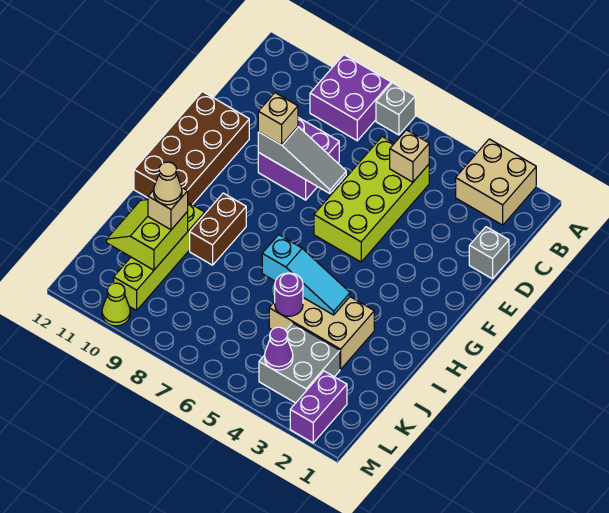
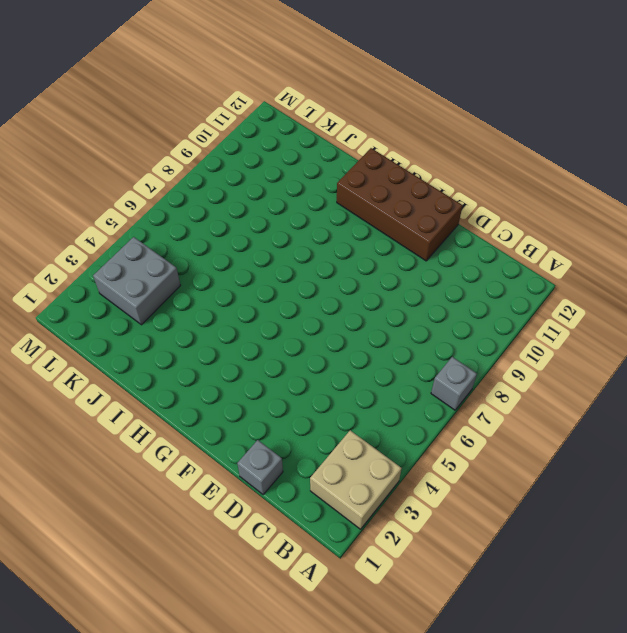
none -> purple 2x2 brick [310,55,391,141]
none -> lime 2x4 brick [314,137,429,262]
none -> purple 2x2 brick [258,118,339,200]

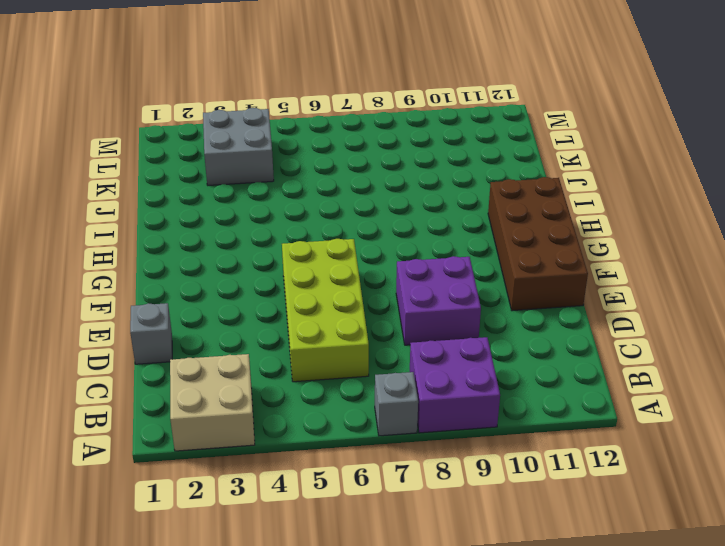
none -> brown 1x2 brick [190,193,246,265]
none -> tan 2x3 brick [269,297,374,369]
none -> lime 1x4 brick [114,203,205,310]

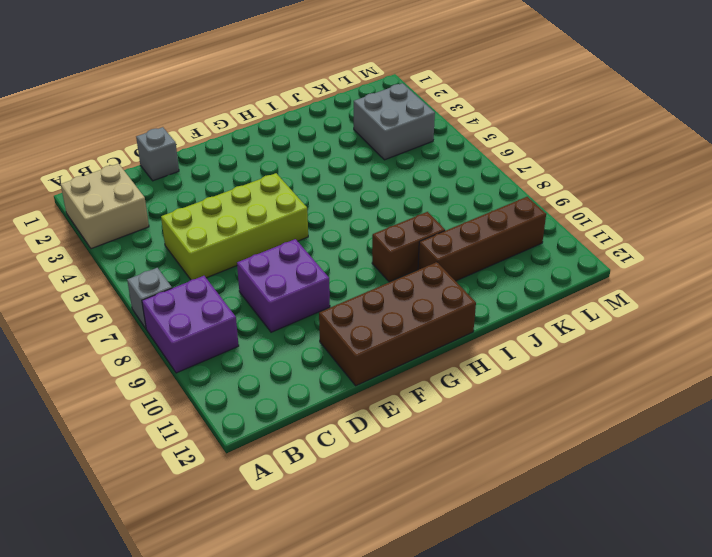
brown 1x4 brick [418,197,546,281] -> lime 1x4 brick [114,203,205,310]
none -> tan 2x3 brick [269,297,374,369]
none -> purple 1x2 brick [290,371,347,443]
none -> lime 1x1 cone [102,283,130,326]

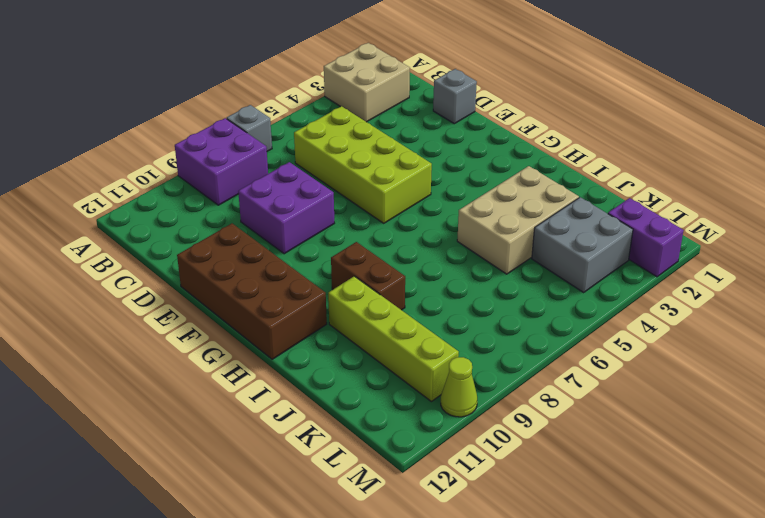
none -> tan 1x1 brick [390,130,429,182]
none -> grey 1x3 slope [258,127,346,194]
none -> cyan 1x3 slope [262,235,350,315]

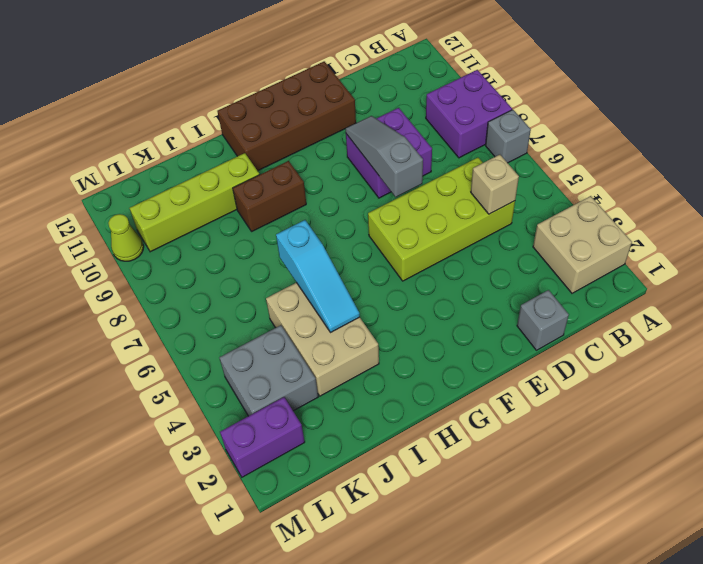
grey 1x3 slope [346,116,423,197] -> grey 1x3 slope turned to [258,127,346,194]
none -> purple 1x1 round brick [275,273,303,316]
none -> lime 2x2 slope [107,200,188,270]
none -> purple 1x1 cone [265,327,293,370]

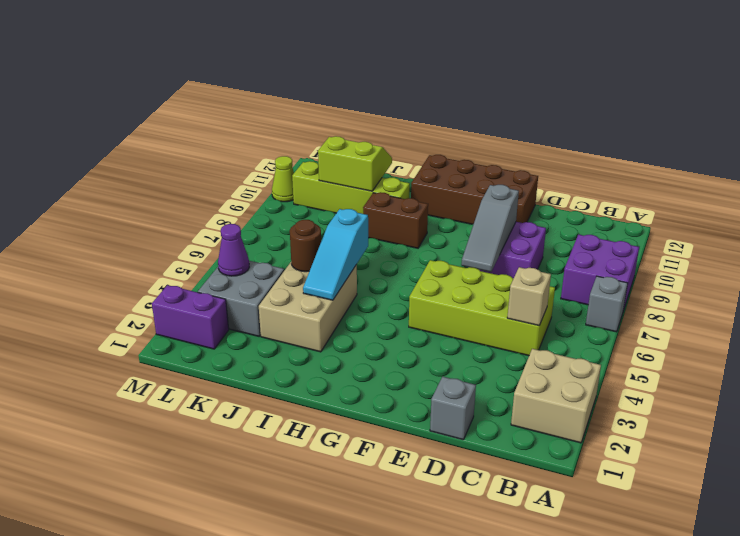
brown 1x1 round brick [290,220,321,272] -> purple 1x1 round brick [275,273,303,316]
none -> tan 1x1 brick [258,93,298,145]
none -> tan 1x1 brick [148,188,188,230]
none -> tan 1x1 cone [154,162,182,205]

